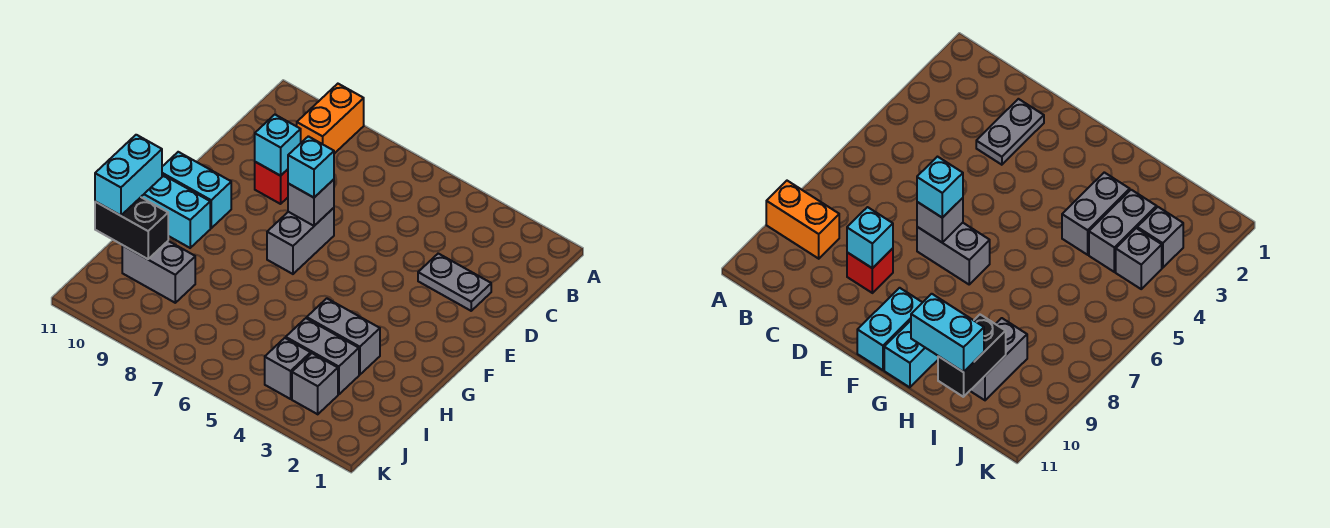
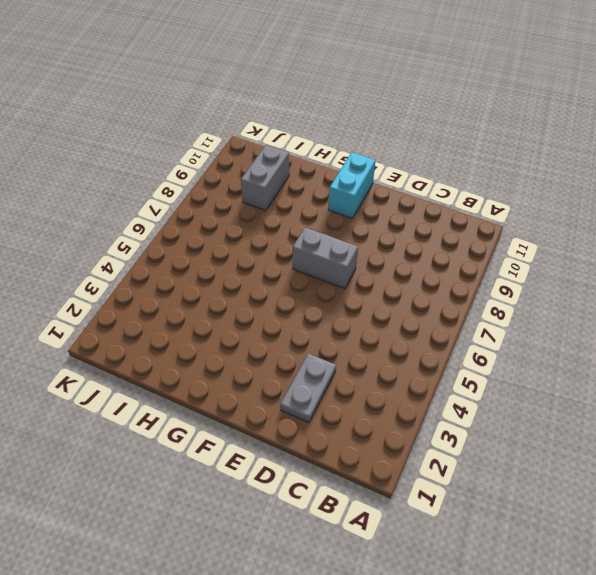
none -> orange 1x2 brick [297,84,364,154]
none -> red 1x1 brick [255,162,288,204]
none -> cyan 1x2 brick [141,174,210,248]

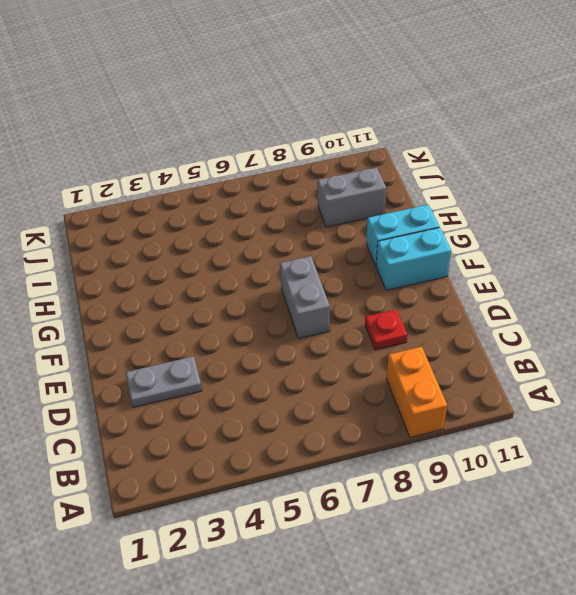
red 1x1 plate [365,309,407,350] -> red 1x1 brick [255,162,288,204]
none -> grey 1x2 brick [307,298,380,375]
none -> grey 1x2 brick [286,318,359,395]
none -> grey 1x1 brick [292,353,338,414]

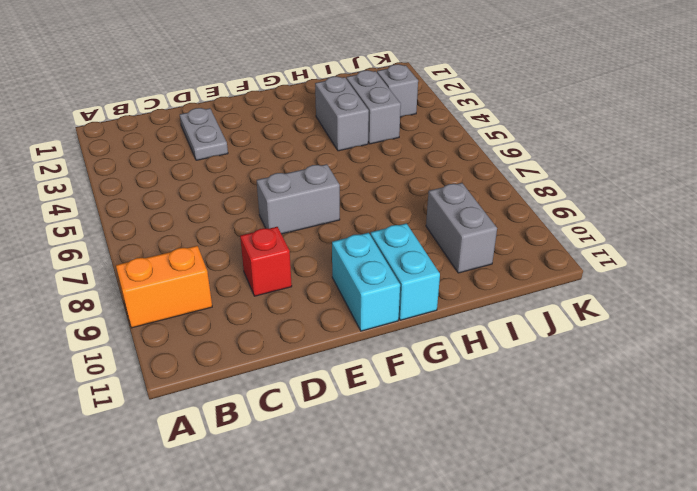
none -> grey 1x1 brick [265,338,311,399]
none -> cyan 1x1 brick [255,115,301,176]
none -> grey 1x1 brick [288,179,334,226]

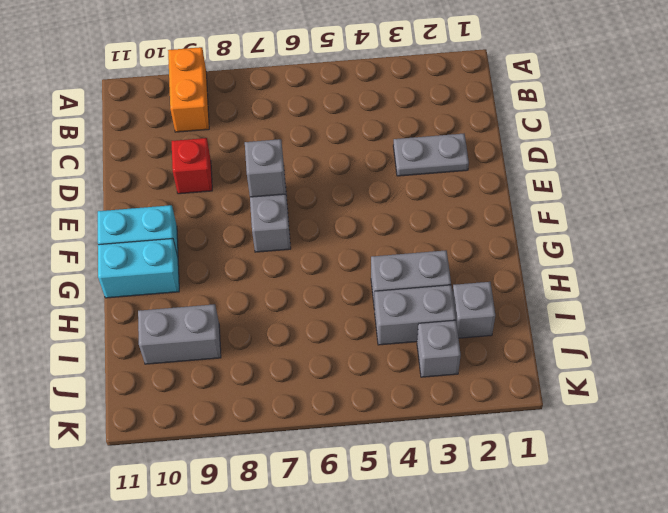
grey 1x1 brick [452,282,495,338] -> grey 1x1 brick moved to [265,338,311,399]
none -> cyan 1x1 brick [255,115,301,176]
none -> black 1x2 brick [95,197,168,259]
none -> cyan 1x1 brick [288,136,334,198]

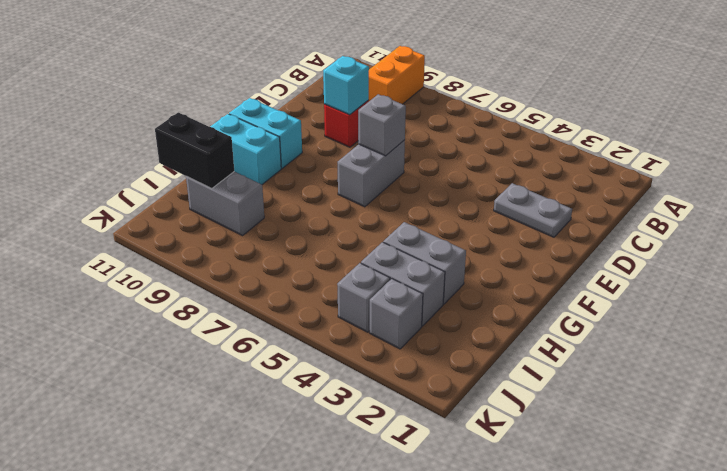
none -> cyan 1x1 brick [288,136,334,198]
none -> cyan 1x2 brick [95,135,162,216]

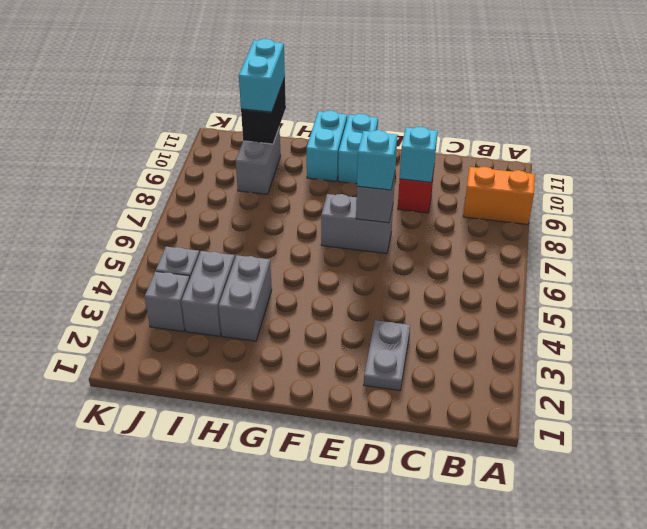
cyan 1x2 brick [239,39,285,112] -> cyan 1x2 brick turned to [95,135,162,216]

